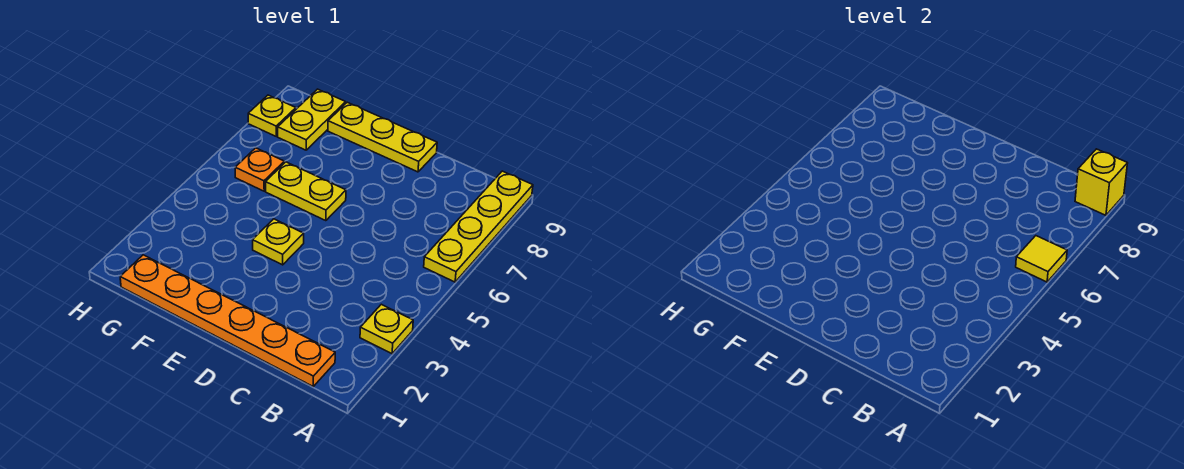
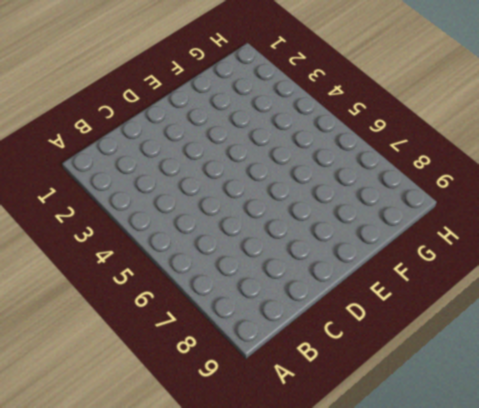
none -> yellow 1x1 plate [360,304,413,354]
none -> yellow 1x4 plate [424,171,533,282]

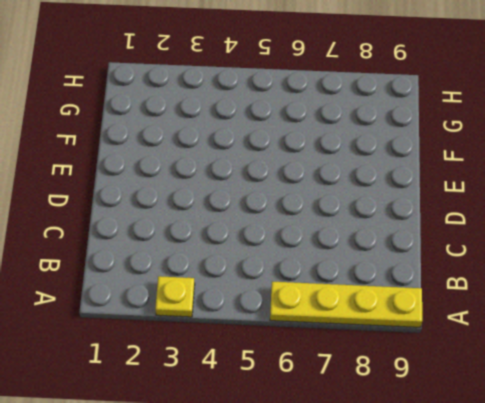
none -> orange 1x6 plate [120,255,335,386]
none -> yellow 1x3 plate [328,102,437,172]

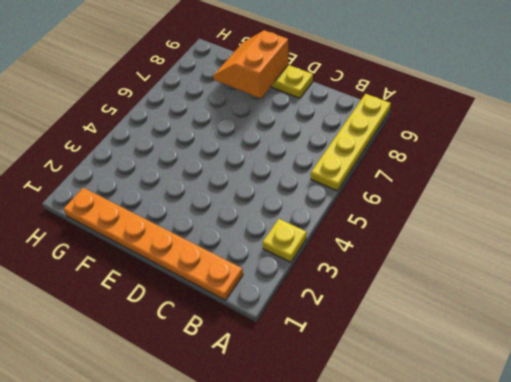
orange 2x2 slope [213,30,289,99] -> none
none -> yellow 1x1 plate [253,219,304,265]
none -> yellow 1x2 plate [266,162,346,221]

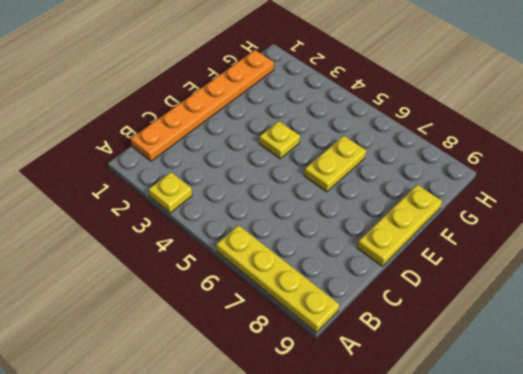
none -> orange 1x1 plate [235,148,284,191]
none -> yellow 1x2 plate [278,89,346,150]

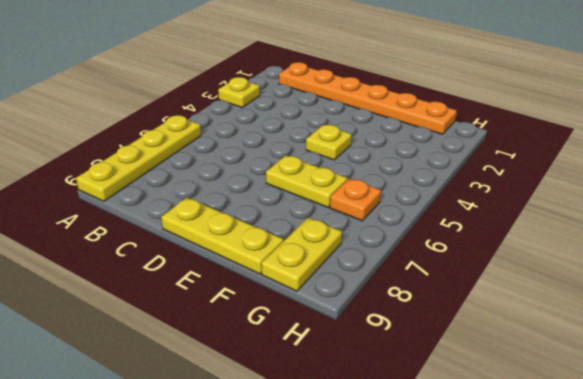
none -> yellow 1x1 plate [248,95,296,136]
none -> yellow 1x1 tile [1016,236,1067,282]

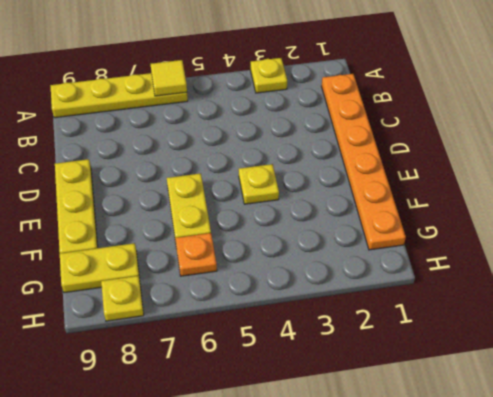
none -> yellow 1x1 brick [1075,149,1128,215]

